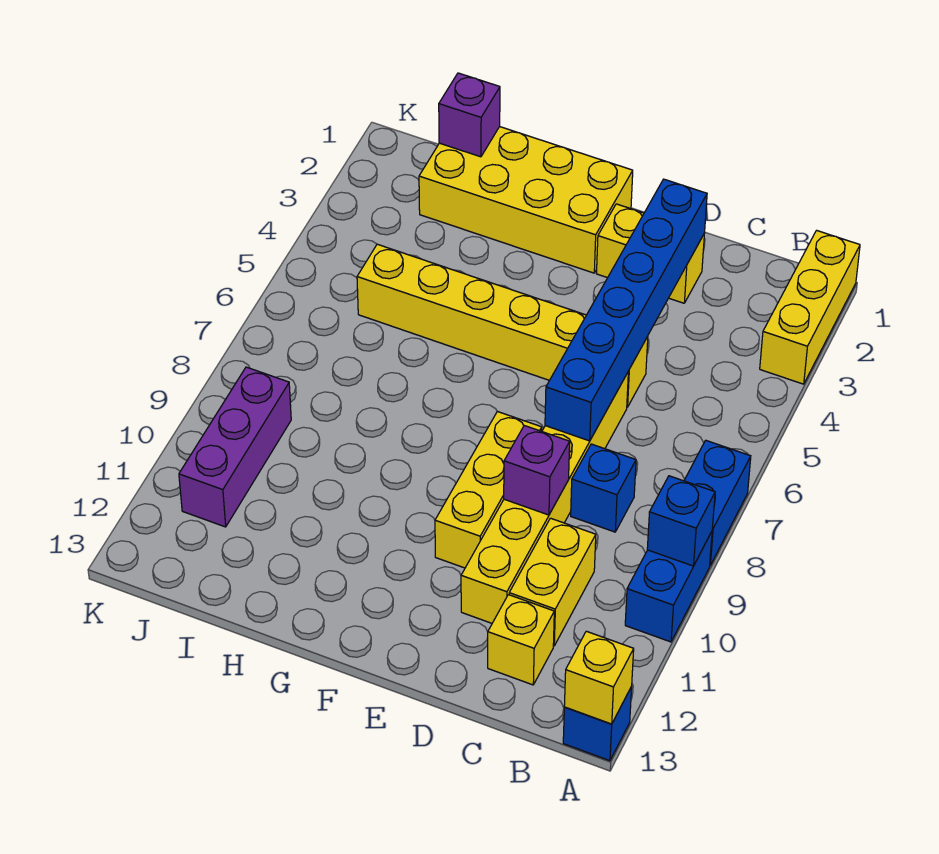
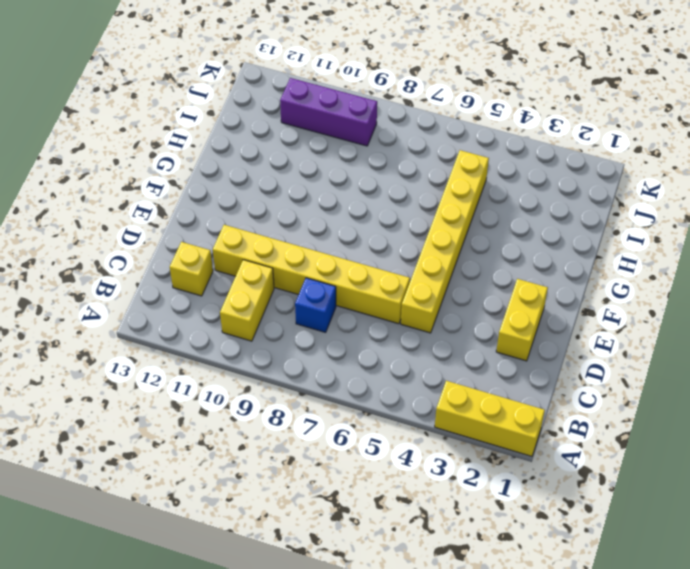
yellow 1x2 brick [220,260,274,341] -> yellow 1x2 brick turned to [509,518,596,646]
none -> blue 1x2 brick [684,440,751,565]
none -> blue 1x2 brick [625,532,712,642]
none -> blue 1x1 brick [563,687,632,761]

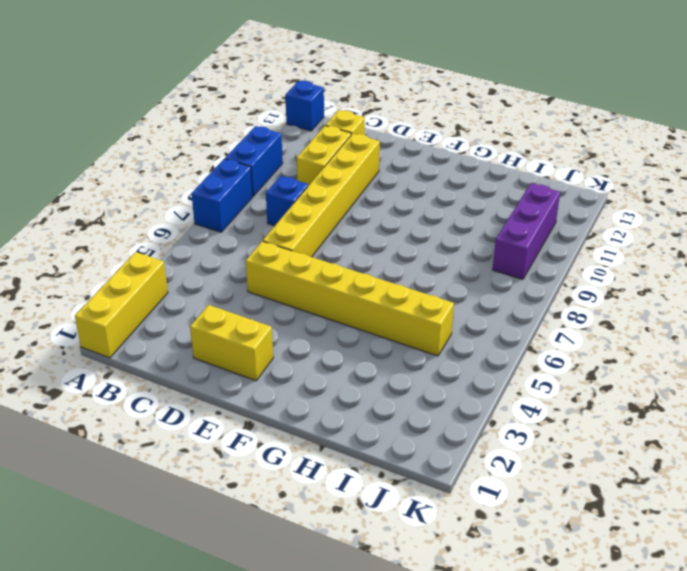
none -> yellow 1x3 brick [435,412,542,568]
none -> yellow 2x4 brick [419,127,633,273]
none -> blue 1x1 brick [647,476,715,566]

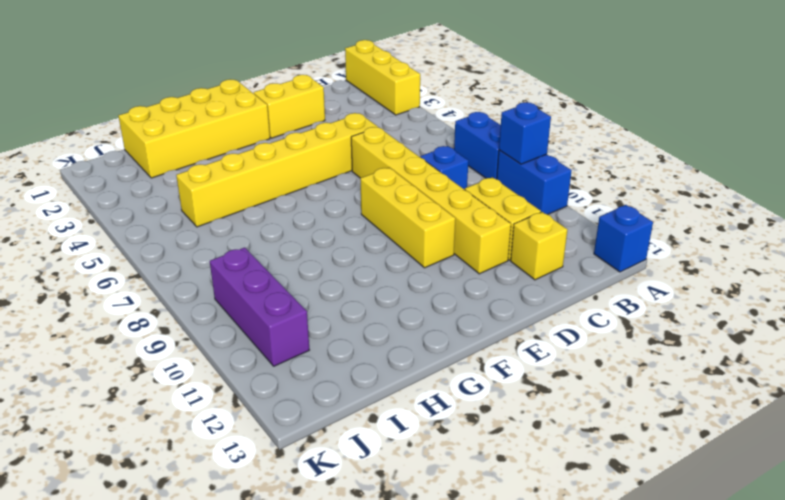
none -> yellow 1x1 brick [564,631,634,724]
none -> blue 1x6 brick [545,179,707,441]
none -> purple 1x1 brick [504,426,570,515]

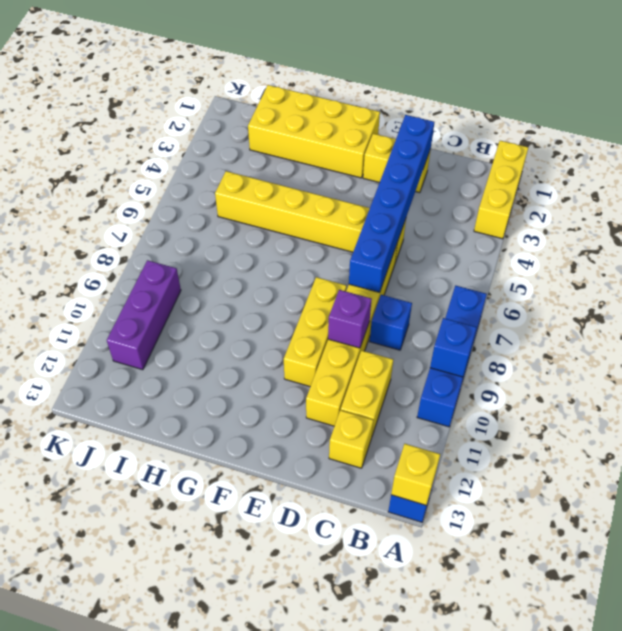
none -> purple 1x1 brick [439,73,500,157]

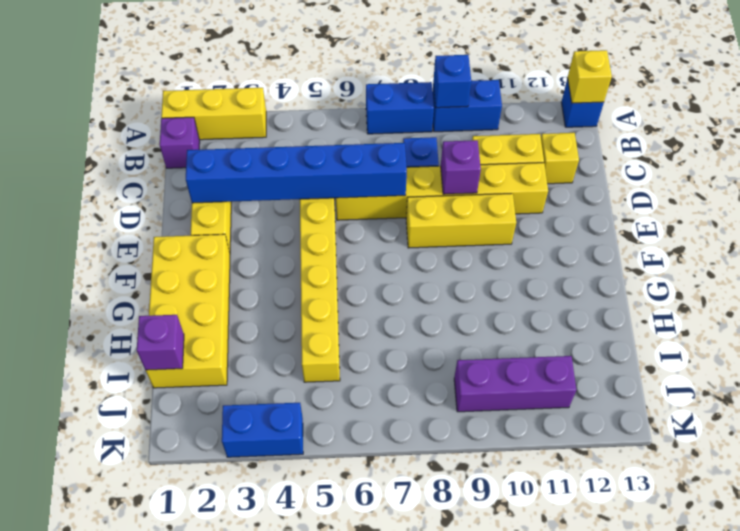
purple 1x1 brick [160,117,200,168] -> none
blue 1x2 brick [222,403,303,457] -> none

